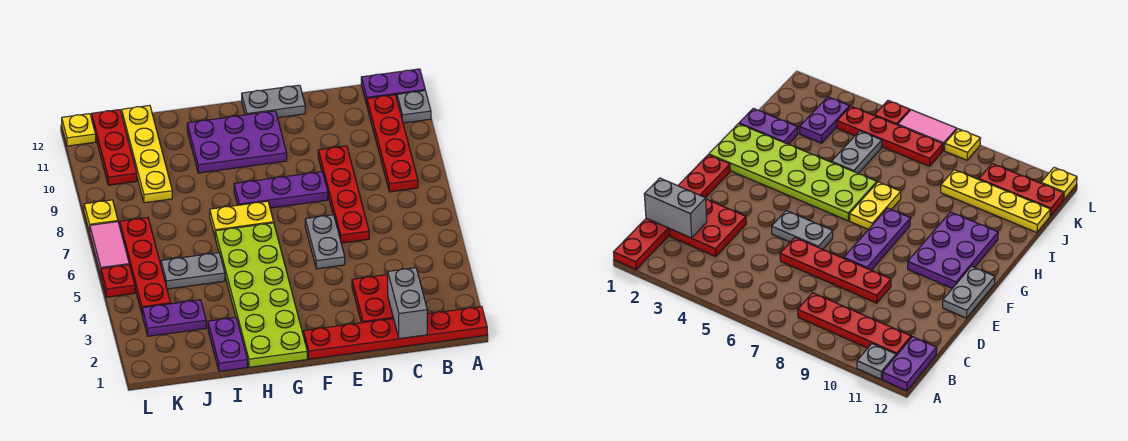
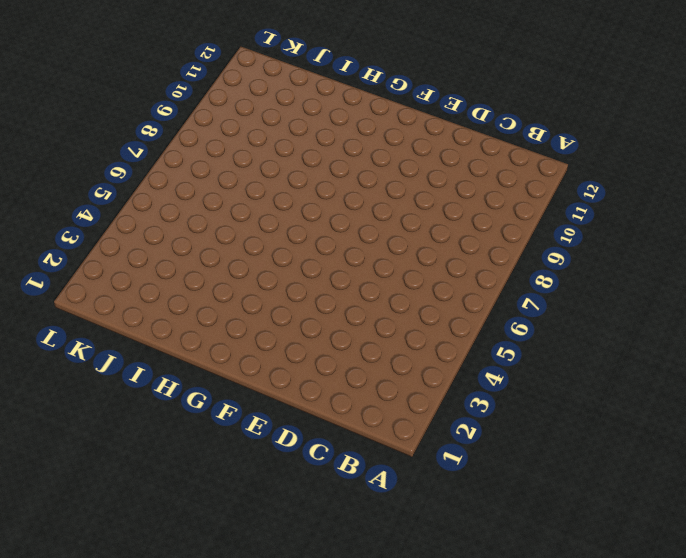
none -> red 1x6 plate [303,307,487,359]
none -> grey 1x1 plate [397,91,431,123]
none -> purple 1x2 plate [361,69,425,104]

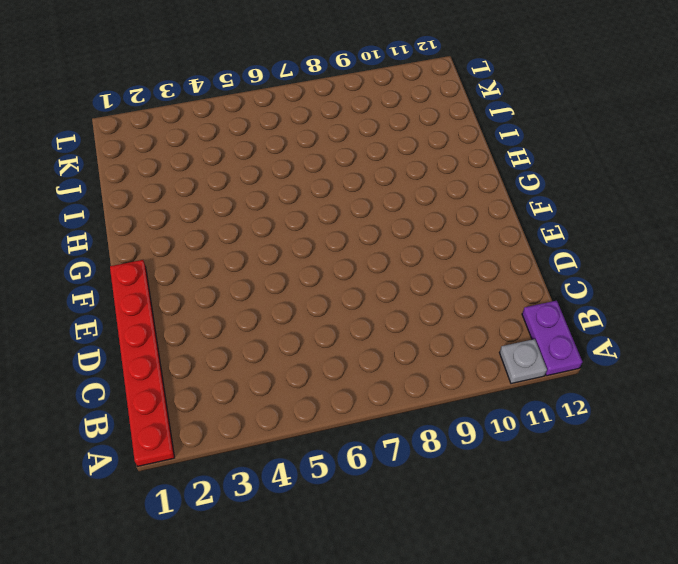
none -> red 1x4 plate [367,95,418,192]
none -> red 2x2 plate [352,275,393,323]
none -> red 1x4 plate [318,146,369,243]

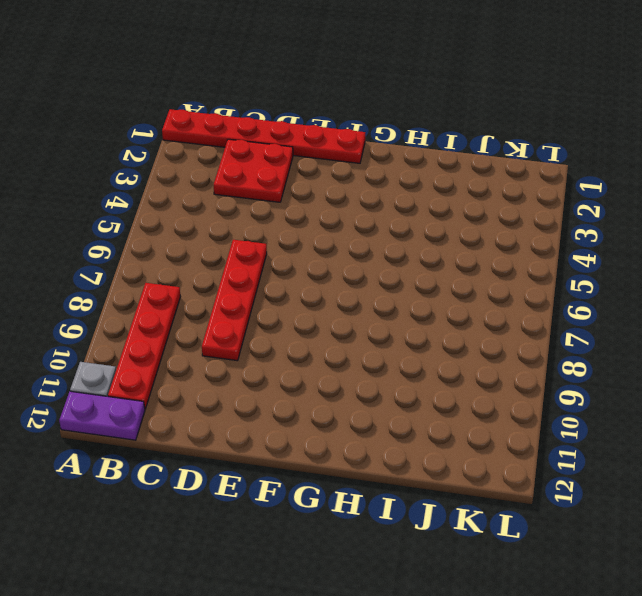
none -> grey 1x2 plate [305,215,345,269]
none -> purple 1x3 plate [234,172,328,208]
none -> grey 1x2 plate [242,85,305,118]

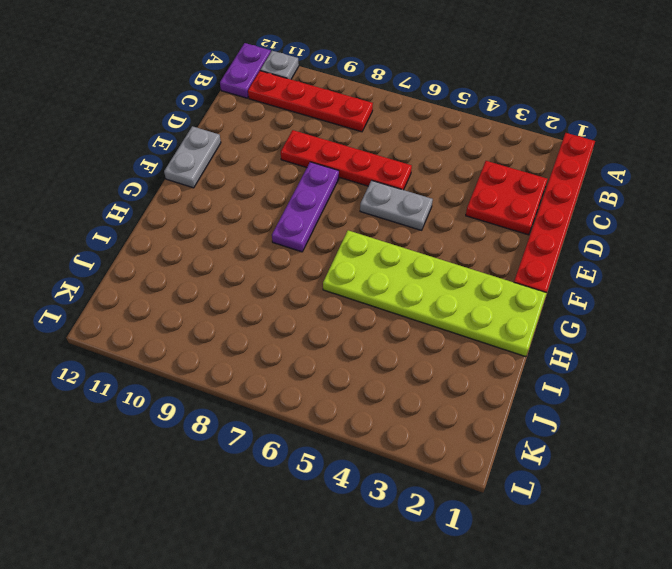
none -> purple 2x3 plate [187,111,287,173]
none -> yellow 1x2 plate [210,201,274,236]
none -> purple 1x2 plate [208,317,247,371]

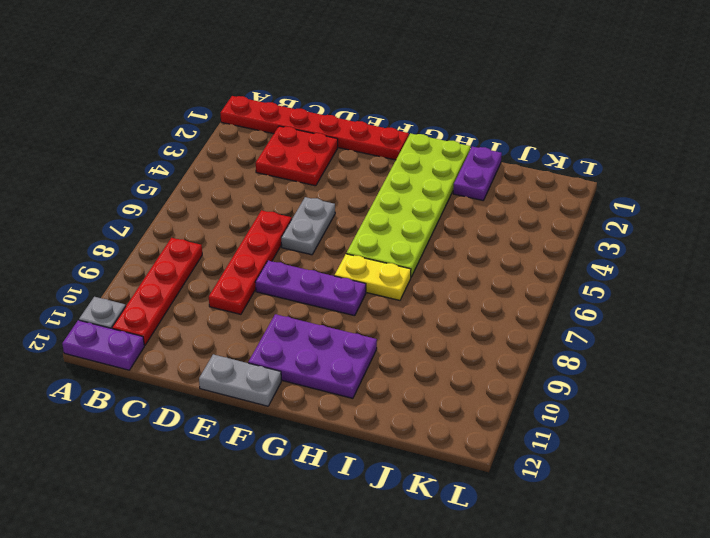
none -> grey 1x2 plate [161,253,225,289]
none -> purple 1x2 plate [142,300,206,336]
none -> yellow 1x4 plate [122,106,172,203]

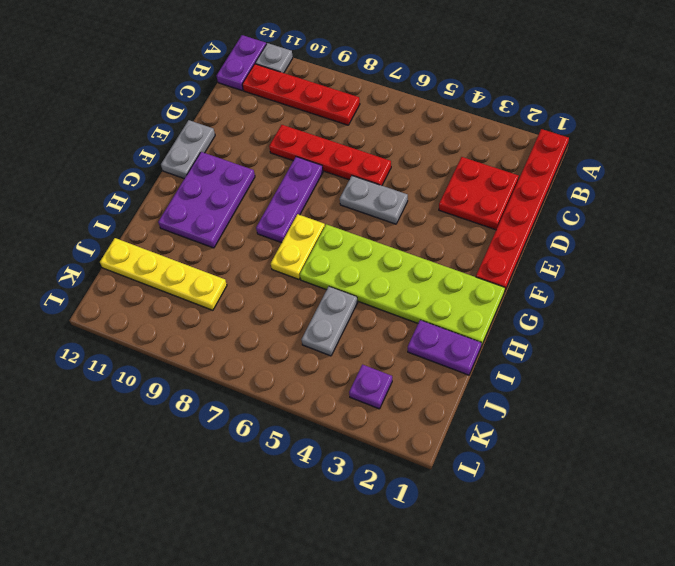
purple 1x1 plate [349,365,392,409] -> purple 1x2 plate [142,300,206,336]
none -> red 1x4 plate [120,218,171,313]
none -> red 1x3 plate [92,110,137,185]
none -> red 1x1 plate [101,265,135,297]

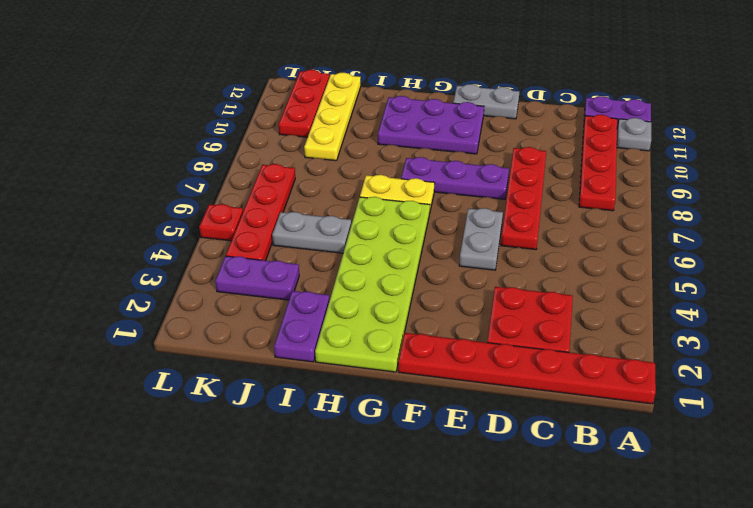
none -> pink 1x2 tile [90,222,129,274]
none -> yellow 1x1 plate [84,200,118,232]
none -> yellow 1x1 plate [62,114,96,146]

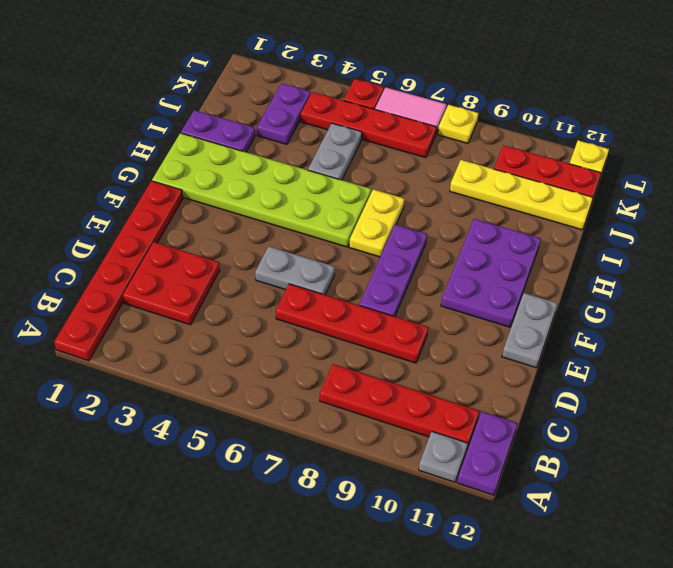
none -> grey 1x2 brick [388,268,427,339]

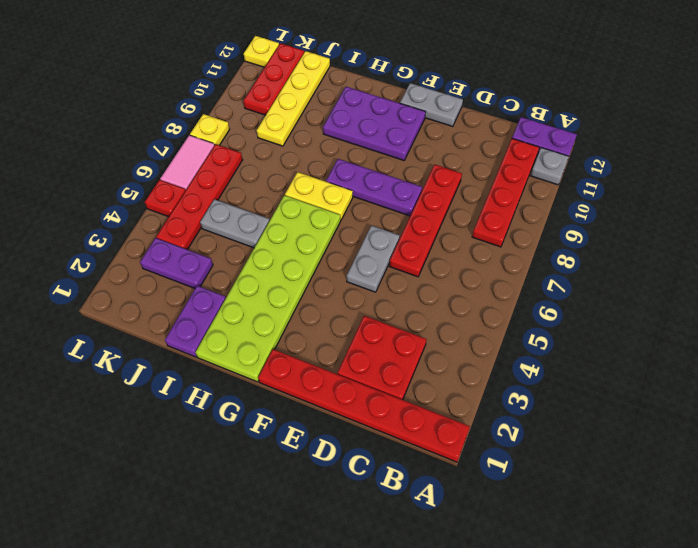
none -> grey 1x2 brick [388,268,427,339]

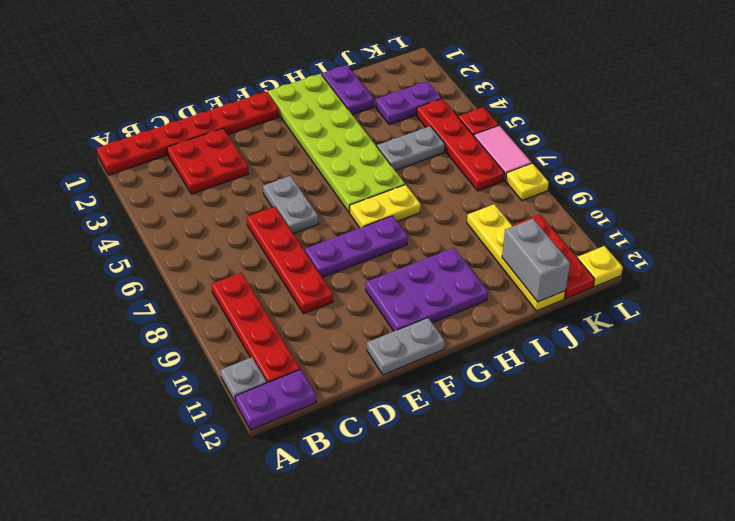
grey 1x2 brick [502,219,570,302] -> grey 1x2 brick moved to [388,268,427,339]

